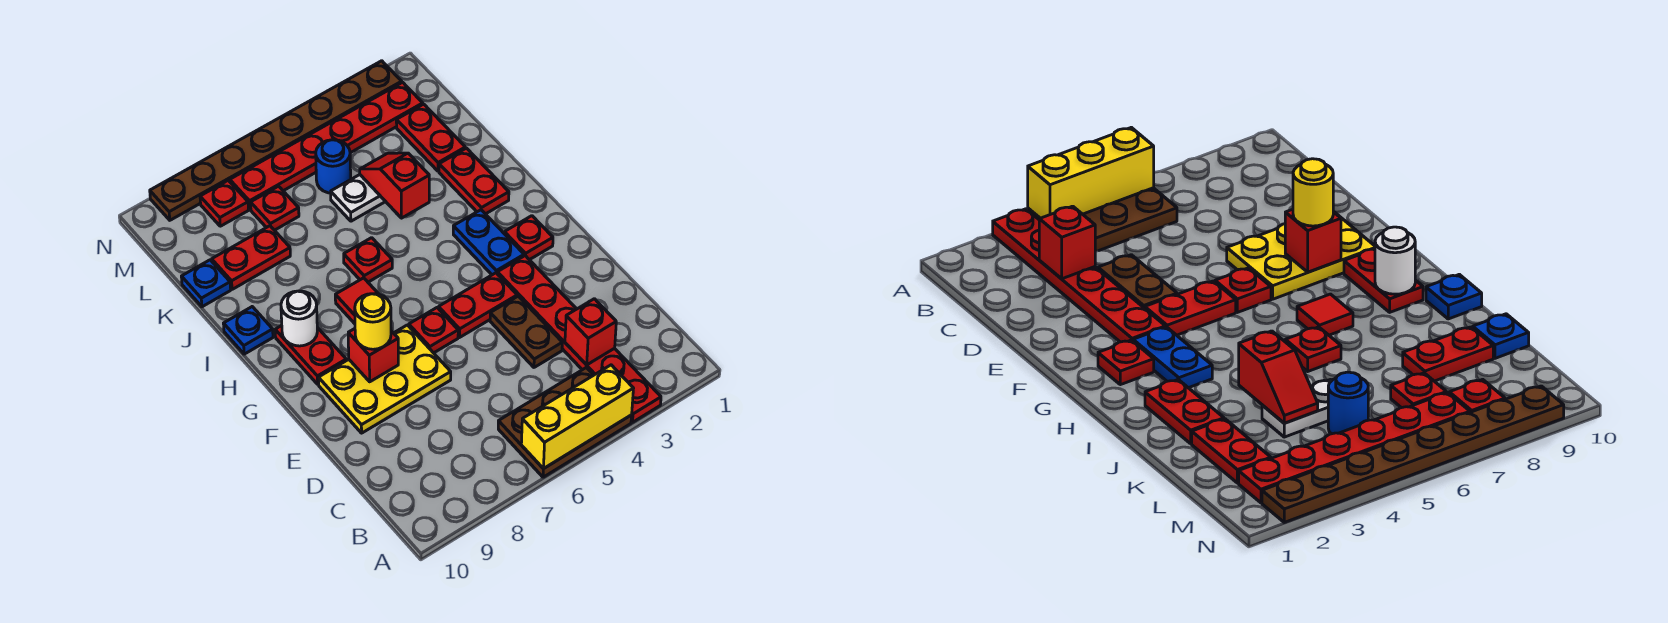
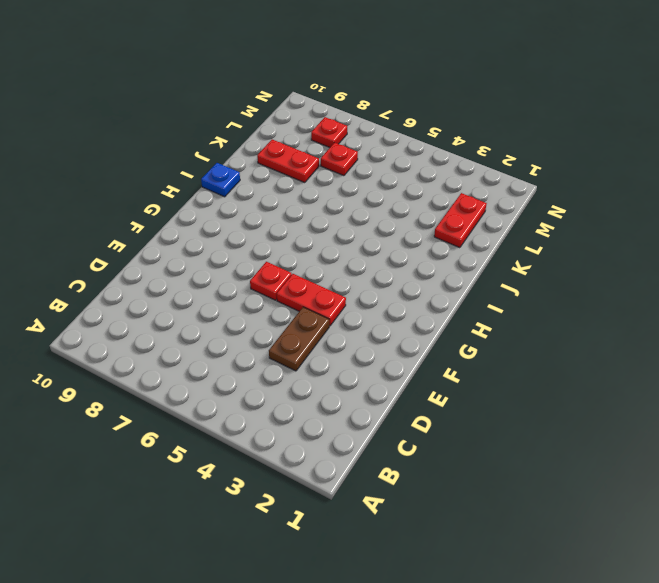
none -> red 1x6 plate [497,256,661,422]
none -> brown 2x3 plate [498,368,632,477]
none -> yellow 2x3 plate [318,325,451,433]

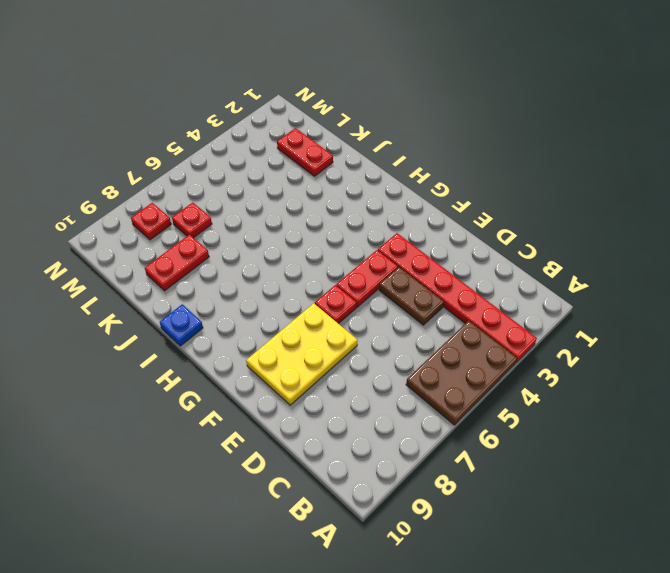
none -> red 1x1 plate [504,216,553,260]
none -> blue 1x2 plate [453,210,524,275]
none -> red 1x2 plate [275,325,346,384]

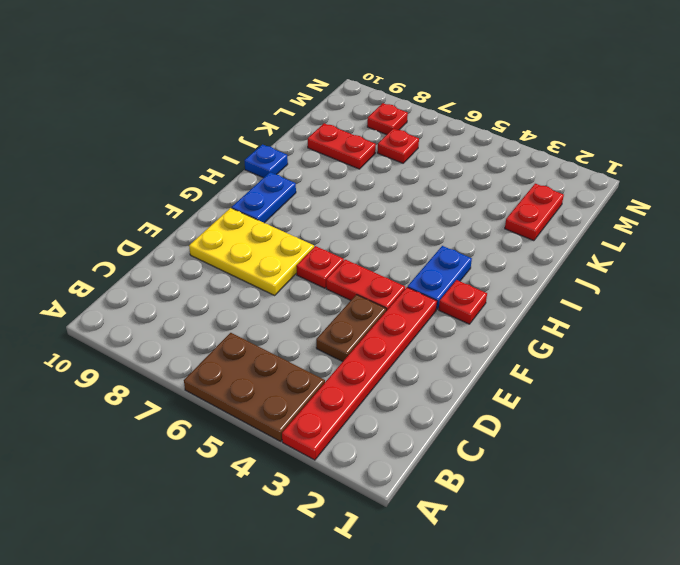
blue 1x2 plate [232,172,296,223] -> red 1x2 plate [275,325,346,384]
none -> red 1x1 tile [335,278,378,324]
none -> red 1x2 plate [439,148,509,214]
none -> red 1x1 plate [344,238,392,282]

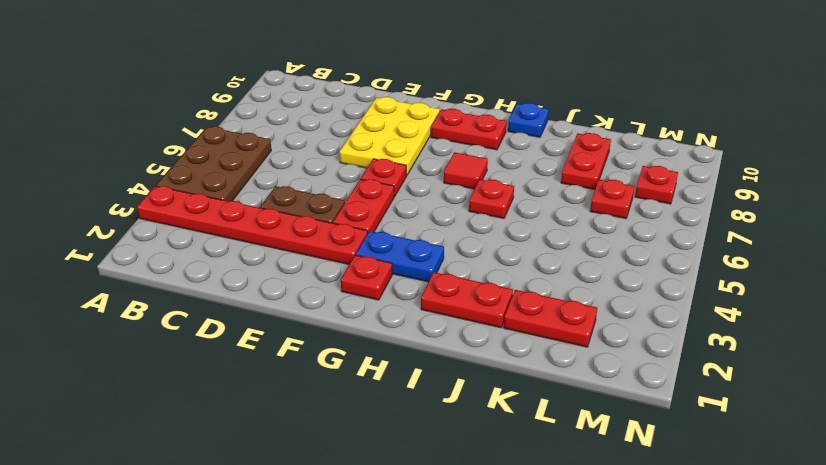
none -> white 1x2 plate [331,175,386,221]
none -> blue 1x1 plate [181,260,231,307]
none -> blue 1x1 round brick [316,140,351,193]

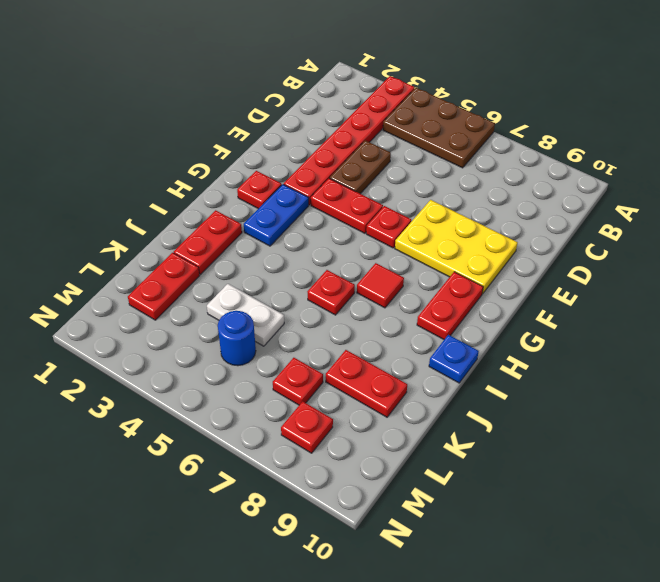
none -> blue 1x1 plate [181,260,231,307]
none -> red 1x6 plate [230,82,423,209]
none -> brown 1x8 plate [150,61,402,220]

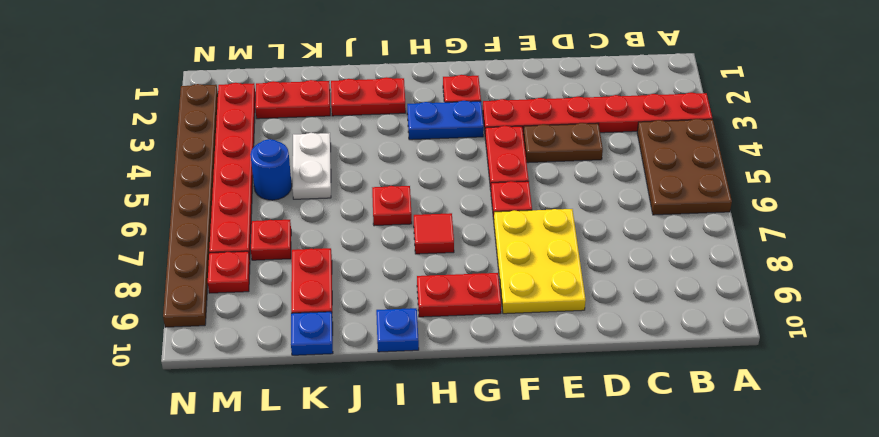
none -> yellow 1x3 brick [521,365,634,469]
none -> red 1x1 brick [565,299,616,365]
none -> red 1x1 brick [348,329,398,382]

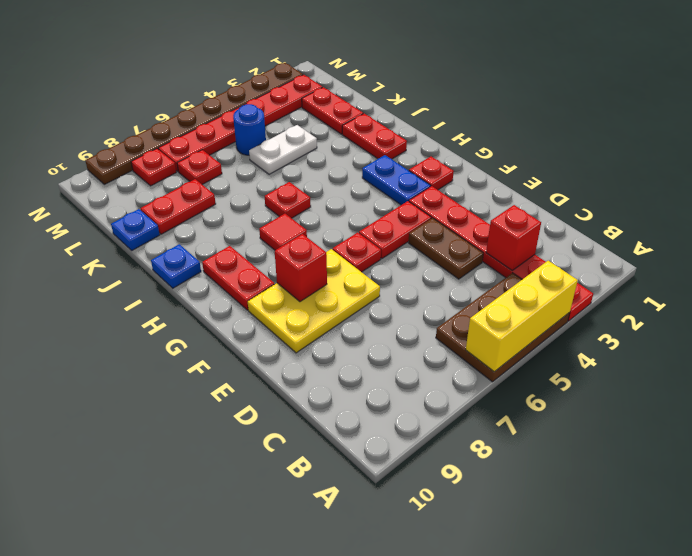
none -> white 1x1 round brick [281,291,317,346]
none -> red 1x2 slope [360,153,429,218]
none -> yellow 1x1 round brick [355,294,391,349]

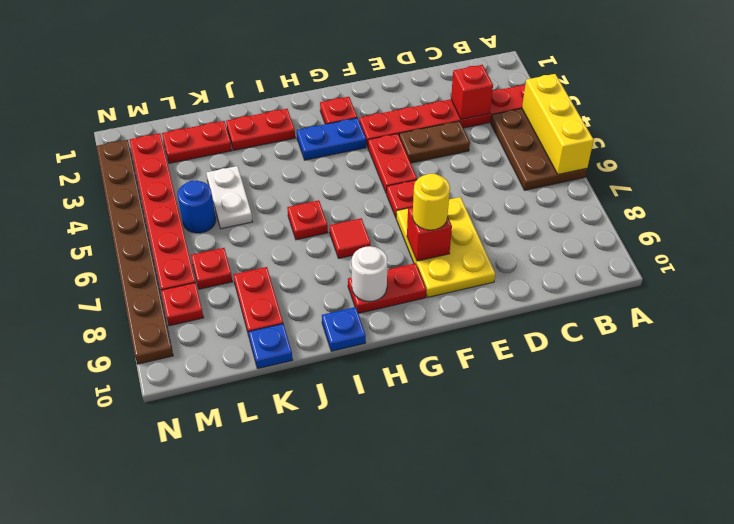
none -> red 1x2 slope [360,153,429,218]

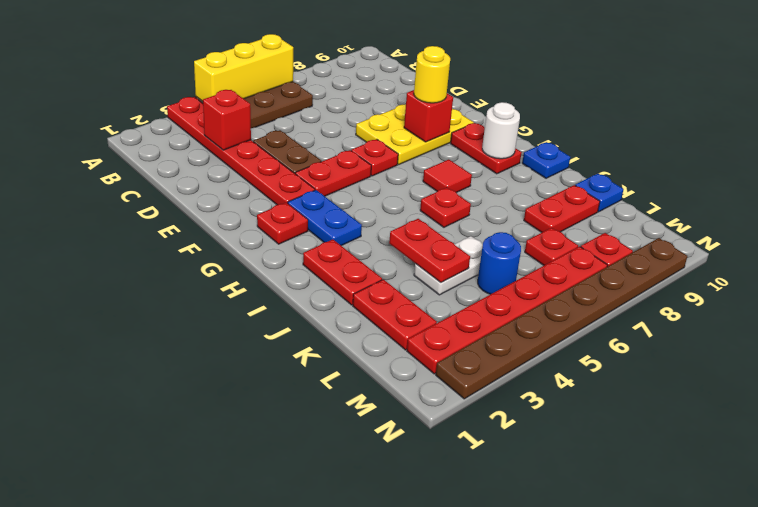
red 1x2 plate [389,219,470,283] -> red 1x2 slope [360,153,429,218]

